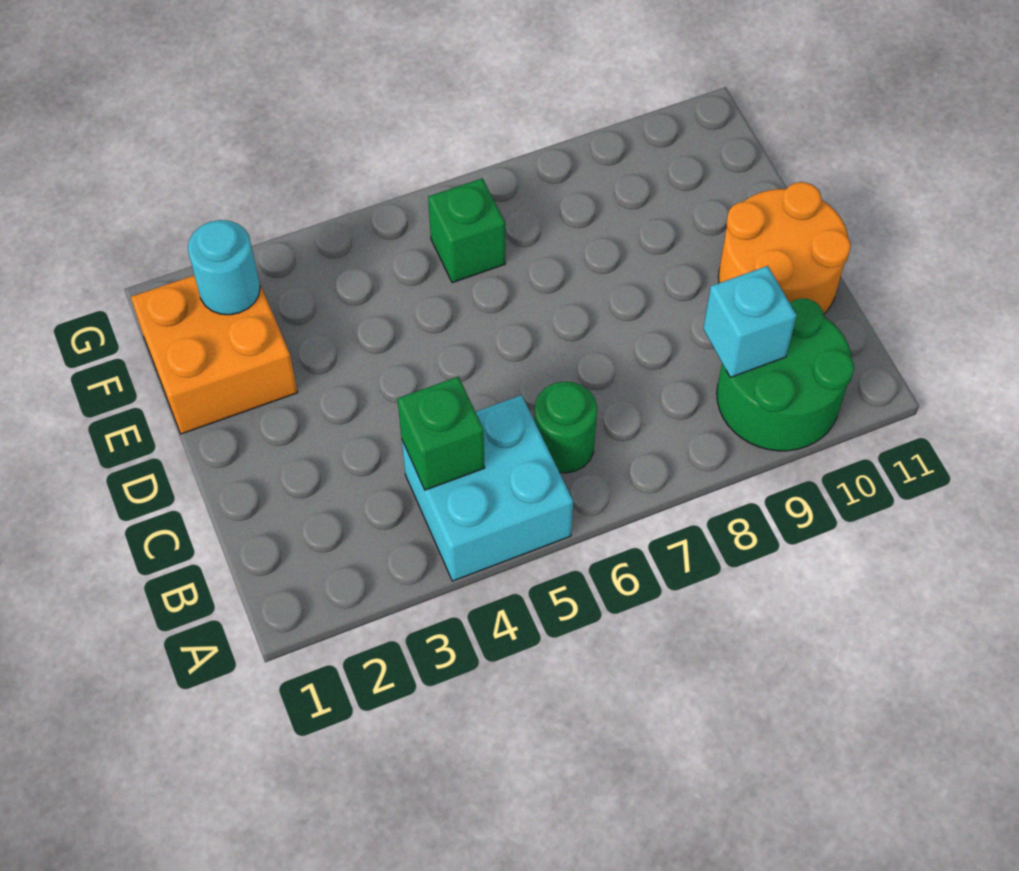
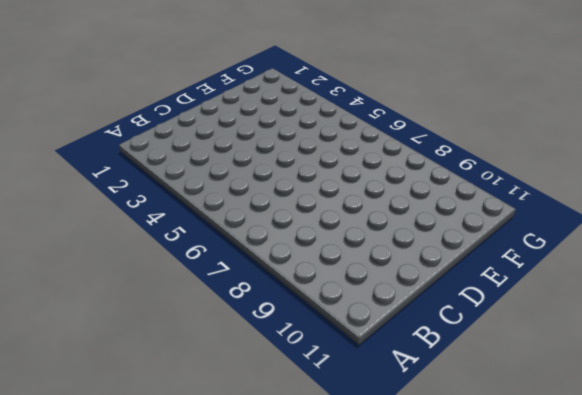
none -> cyan 2x2 brick [402,395,573,581]
none -> green 2x2 round brick [717,298,854,451]

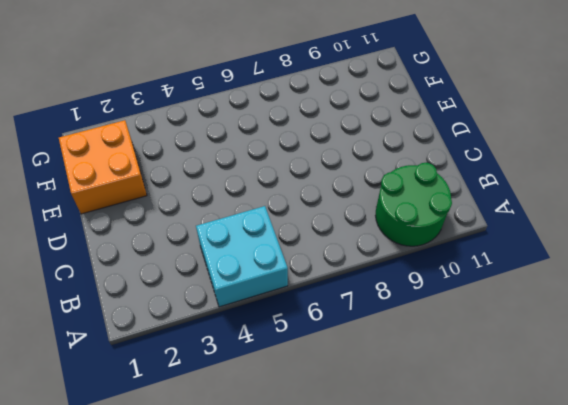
none -> green 1x1 round brick [534,382,597,473]
none -> orange 2x2 round brick [718,182,851,315]

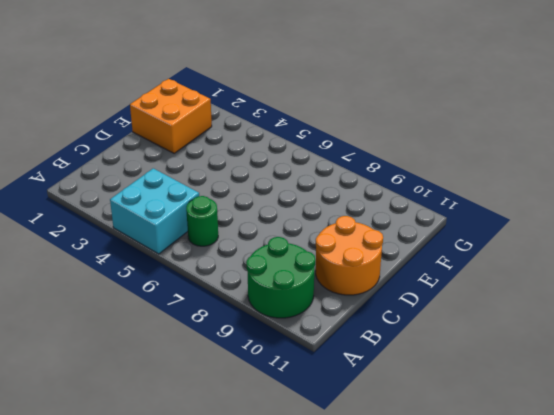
none -> green 1x1 brick [428,178,505,283]
none -> green 1x1 brick [397,377,485,490]

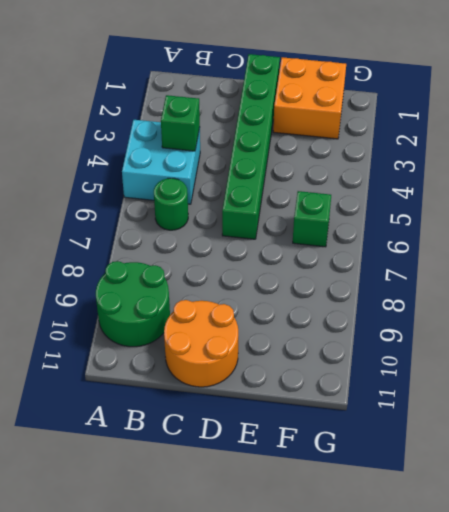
green 1x6 brick [222,54,280,239] -> none
none -> cyan 1x1 brick [703,266,797,377]
none -> cyan 1x1 round brick [188,220,260,315]

